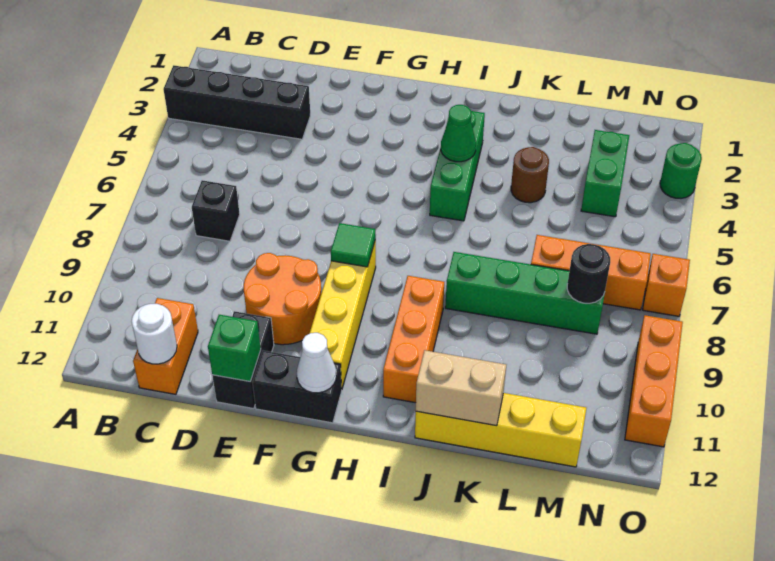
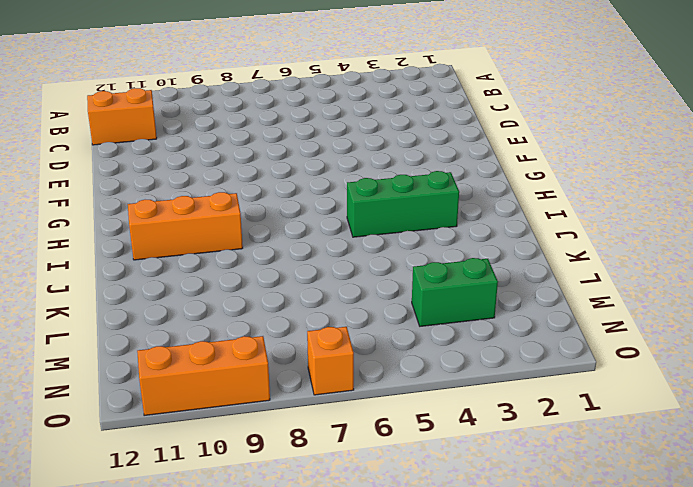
none -> black 1x4 brick [163,65,310,139]
none -> black 1x1 brick [192,180,240,241]
none -> orange 2x2 round brick [244,253,321,345]

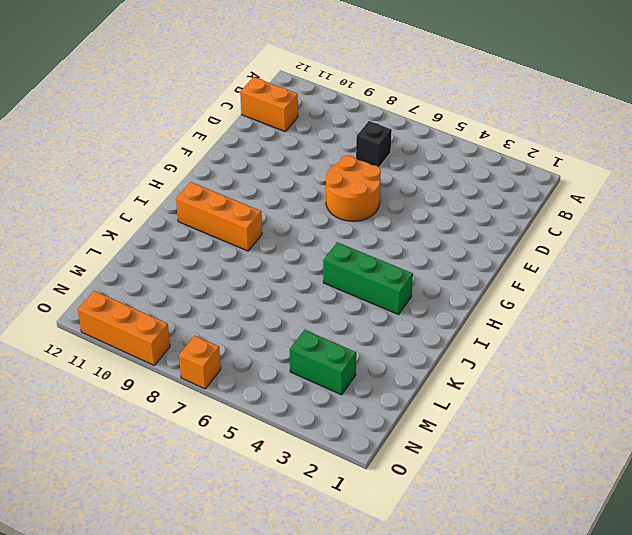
orange 2x2 round brick [326,155,381,221] -> orange 2x2 round brick moved to [244,253,321,345]
none -> black 1x4 brick [163,65,310,139]
none -> black 1x2 brick [212,311,274,409]
none -> black 1x2 brick [253,351,342,423]

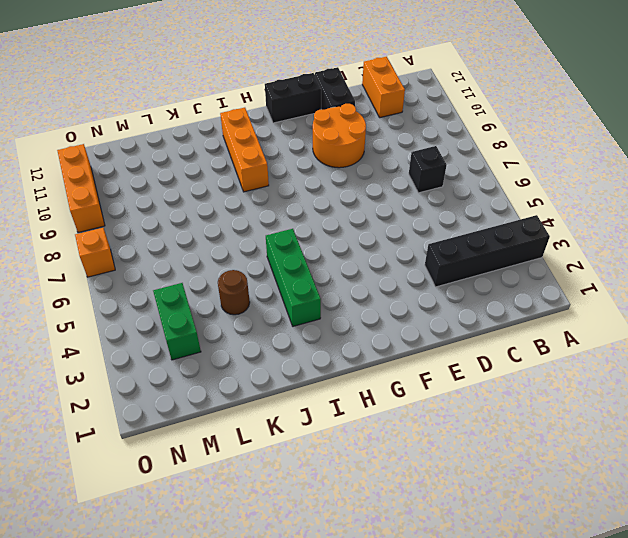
none -> yellow 1x4 brick [310,239,376,388]
none -> green 1x4 brick [445,252,605,334]
none -> yellow 1x4 brick [415,393,586,467]

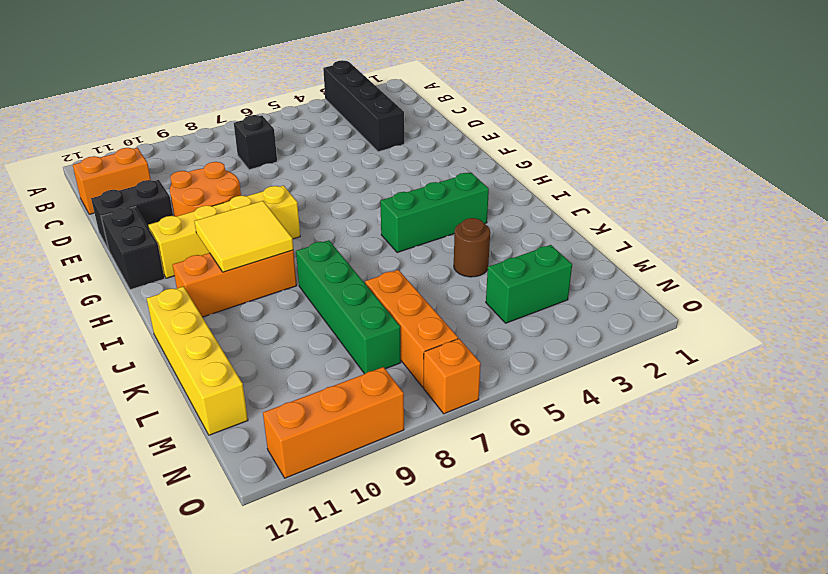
yellow 2x2 tile [195,201,293,272] -> none
none -> green 1x1 round brick [660,143,702,198]
none -> white 1x1 round brick [132,304,177,364]
none -> green 1x1 brick [208,315,261,381]

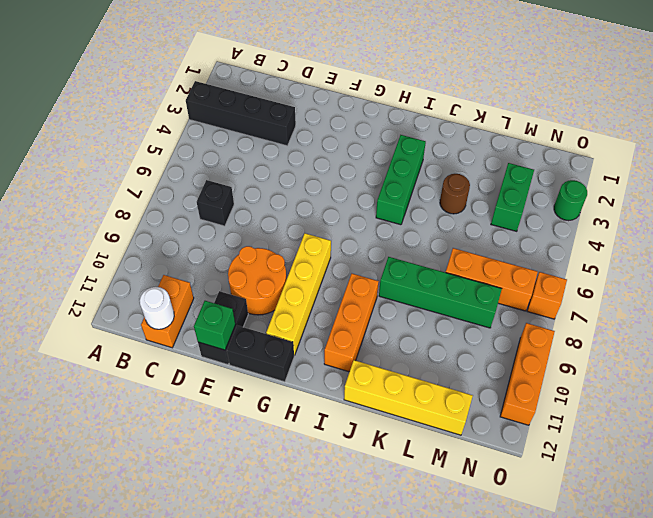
none -> green 1x1 tile [331,223,376,267]
none -> white 1x1 cone [297,333,336,393]
none -> green 1x1 cone [441,105,476,162]

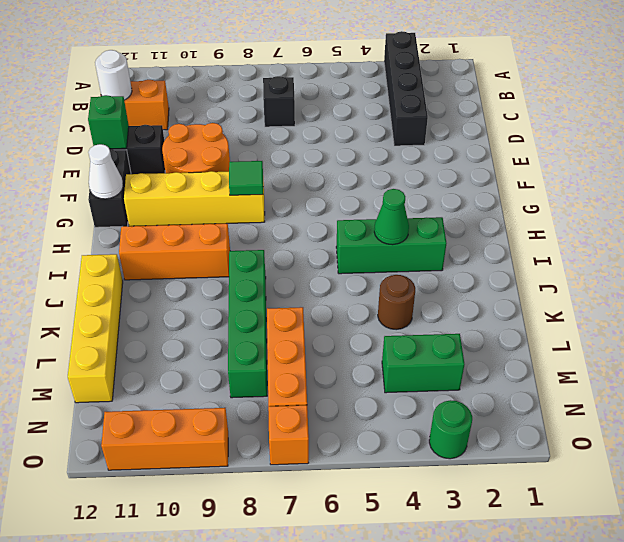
none -> tan 1x2 brick [416,350,506,426]
none -> black 1x1 round brick [567,244,610,303]

